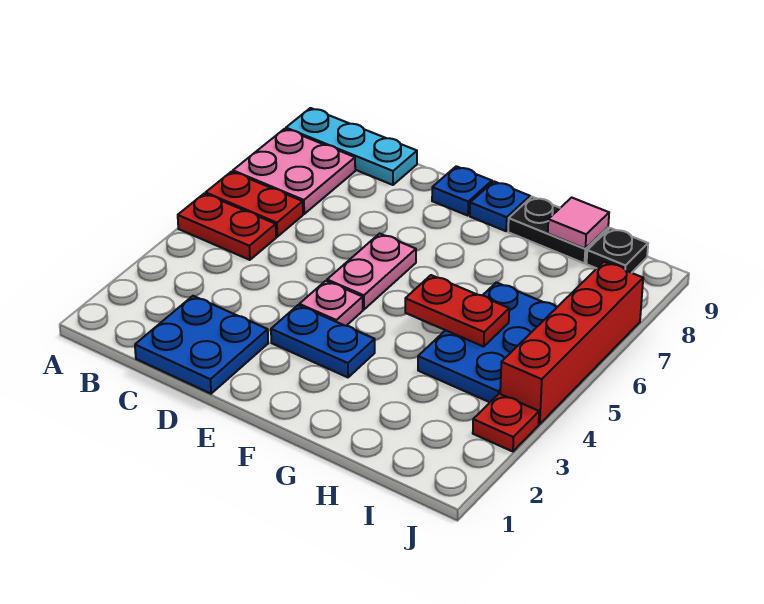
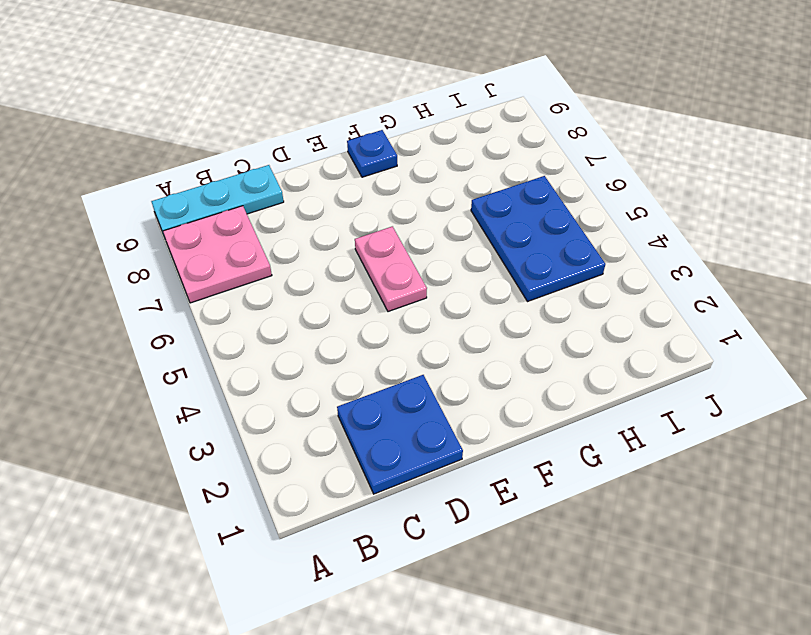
none -> red 1x2 plate [178,194,276,260]
none -> red 1x2 plate [206,171,303,237]
none -> blue 1x2 plate [271,305,375,377]

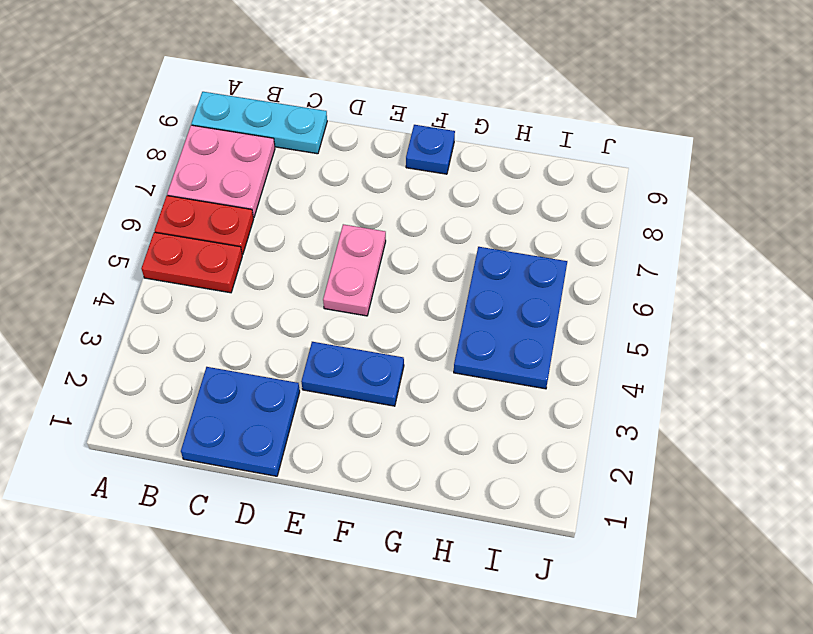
none -> pink 1x1 plate [299,281,363,326]
none -> blue 1x1 plate [432,166,492,216]
none -> black 1x2 plate [508,197,608,263]

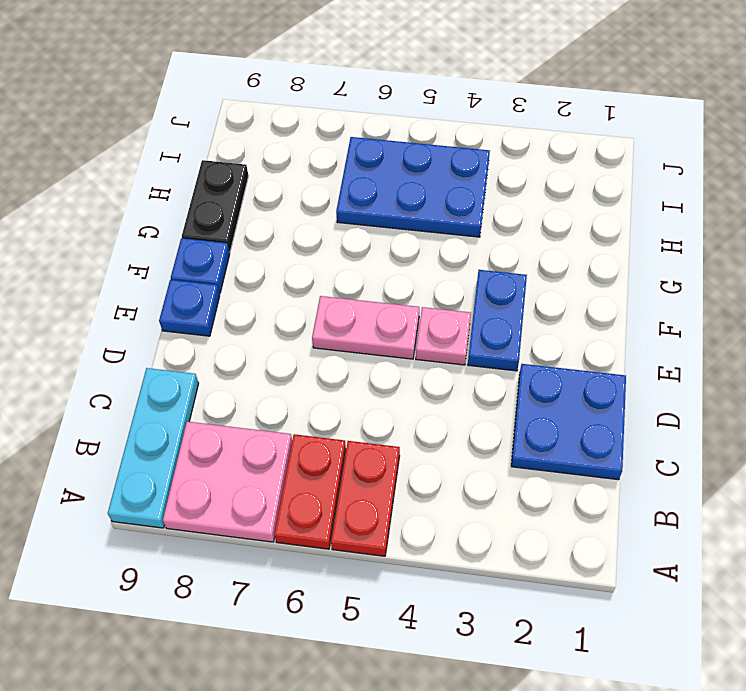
none -> black 1x1 plate [587,228,648,273]
none -> red 1x1 plate [473,394,539,452]
none -> red 1x4 brick [500,262,643,424]

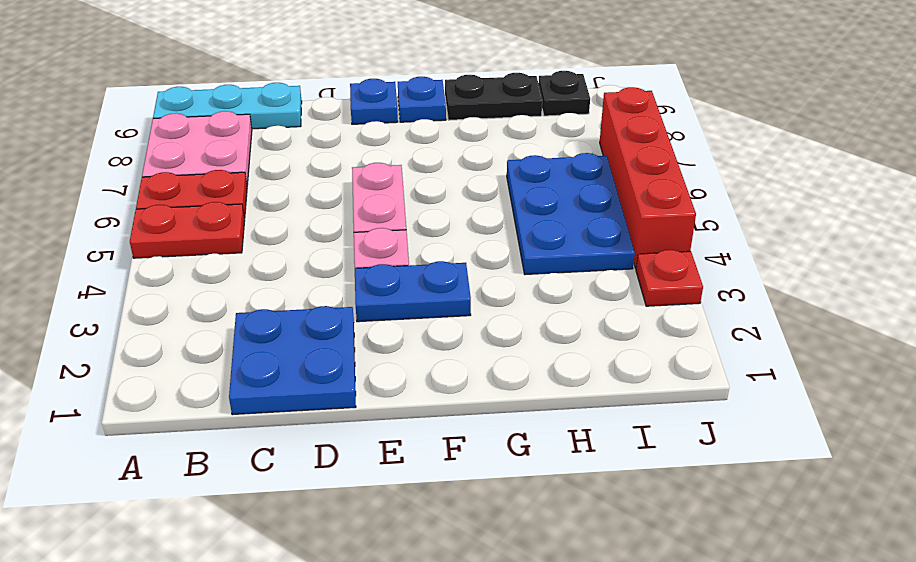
none -> red 1x2 plate [405,275,509,347]
none -> pink 1x1 tile [548,198,609,249]

